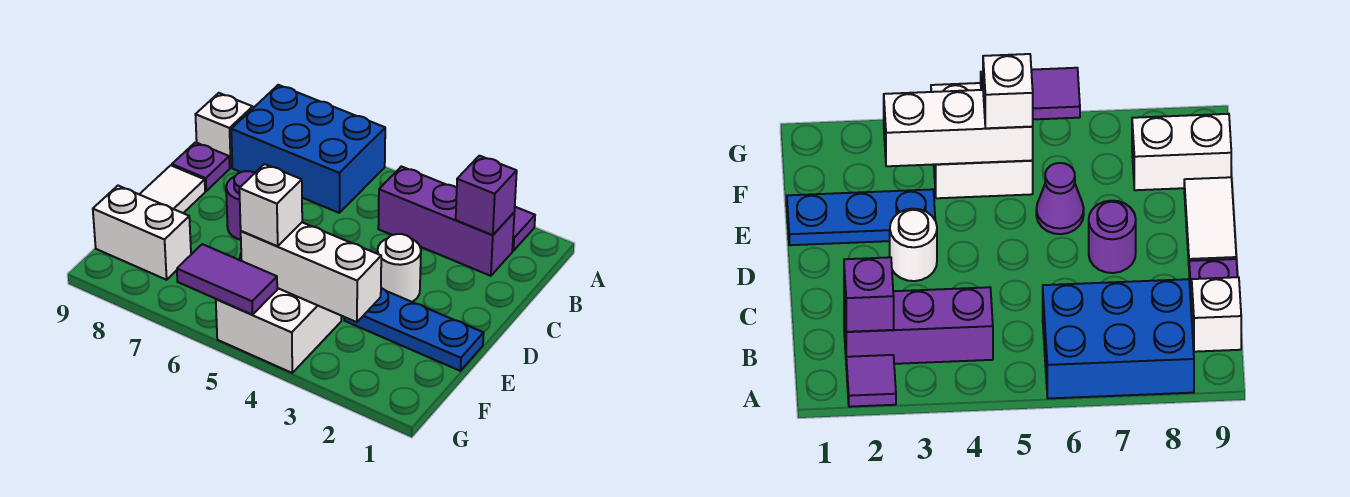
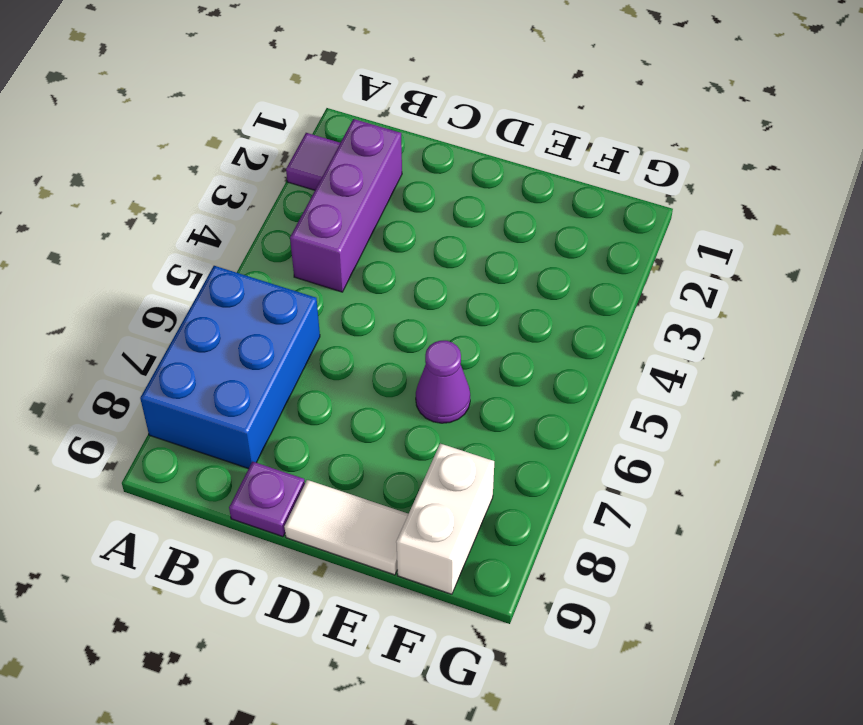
none -> white 1x1 brick [195,93,253,168]
none -> white 1x1 round brick [377,234,421,302]
none -> purple 1x1 round brick [226,171,255,240]

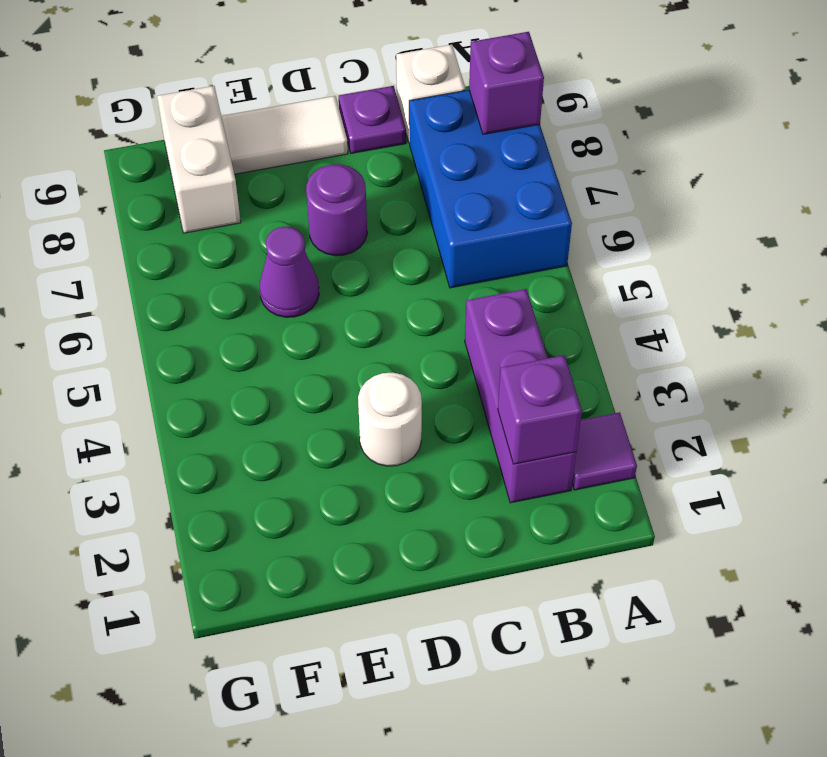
purple 1x1 brick [469,32,544,134] -> none
none -> blue 1x3 plate [344,288,484,371]
none -> white 2x2 brick [216,288,341,373]
none -> white 1x3 brick [241,222,381,322]

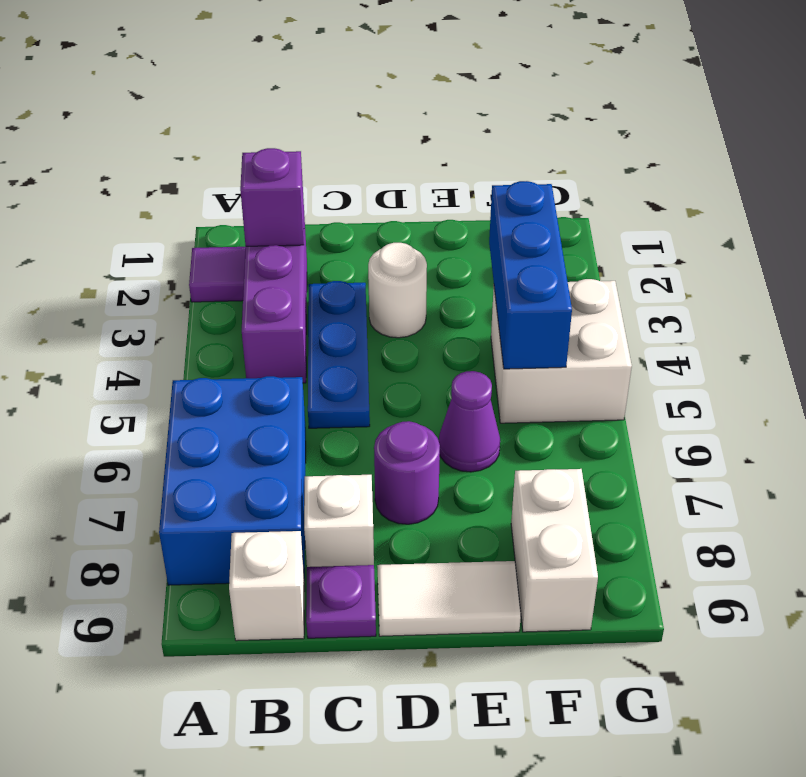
blue 1x3 plate [308,281,370,428] -> blue 1x3 plate moved to [344,288,484,371]
white 1x1 brick [304,475,374,567] -> white 1x1 brick moved to [239,164,302,246]
blue 1x3 brick [489,181,572,369] -> white 1x3 brick [241,222,381,322]
none -> purple 1x2 tile [177,244,277,315]

